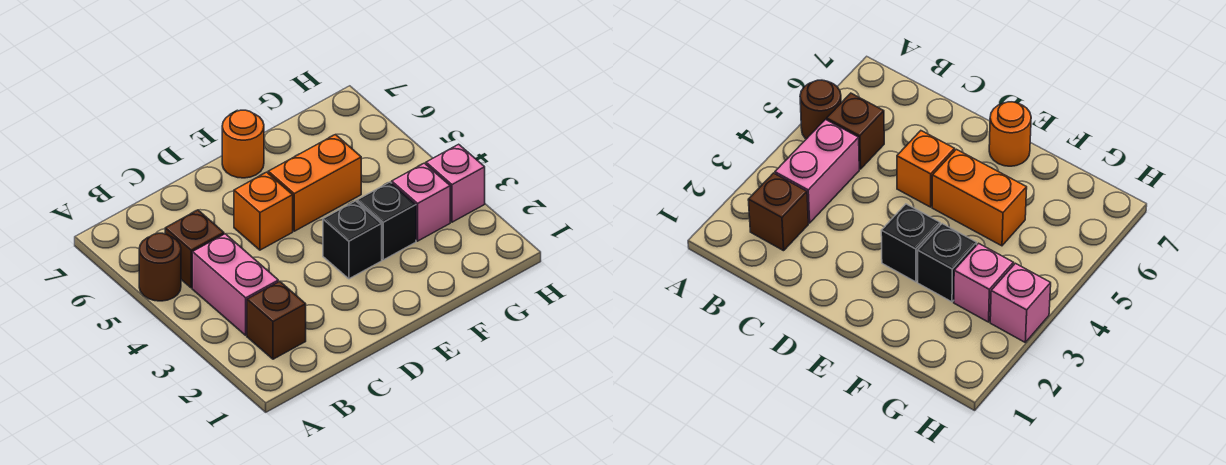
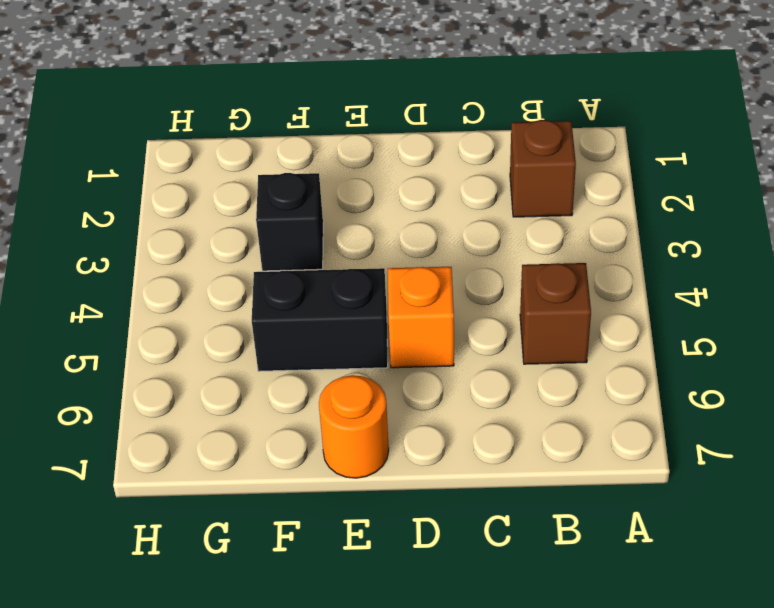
black 1x2 brick [252,268,388,371] -> orange 1x2 brick [268,135,361,231]
none -> brown 1x1 round brick [139,233,181,301]
none -> pink 1x2 brick [192,234,278,335]

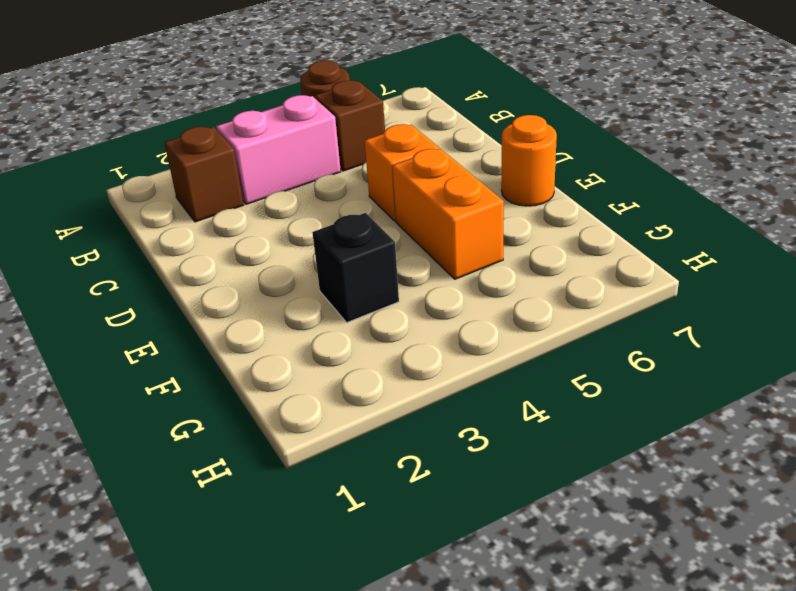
none -> black 1x1 brick [323,201,382,279]
none -> pink 1x1 brick [392,163,450,241]

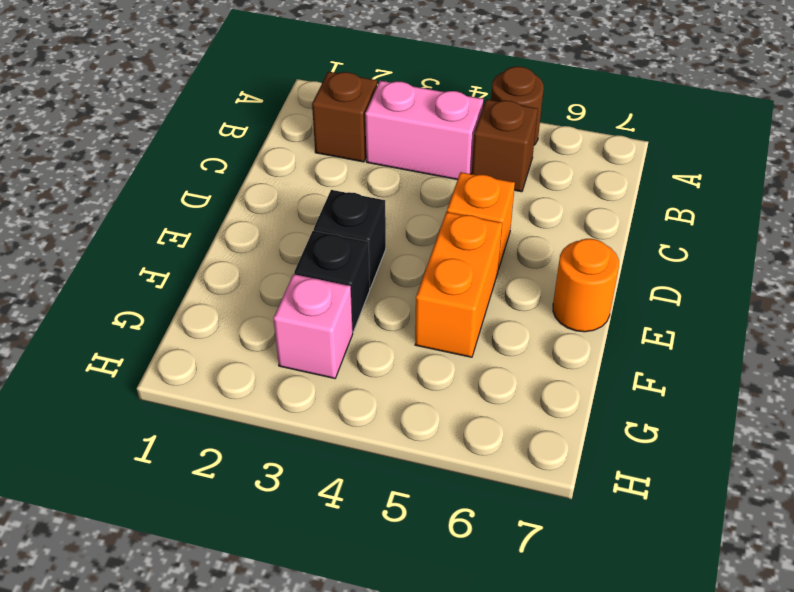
none -> pink 1x1 brick [426,144,485,222]

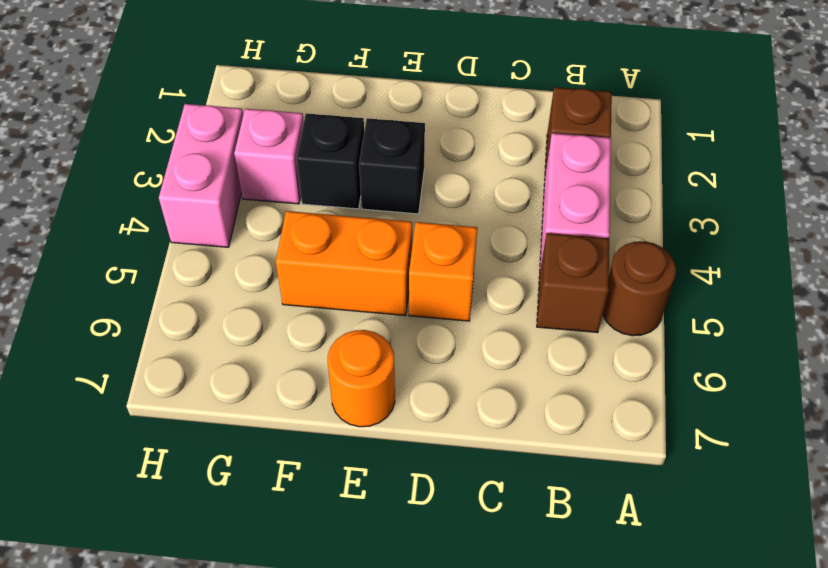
pink 1x2 brick [159,104,243,247] -> pink 1x1 brick [426,144,485,222]

